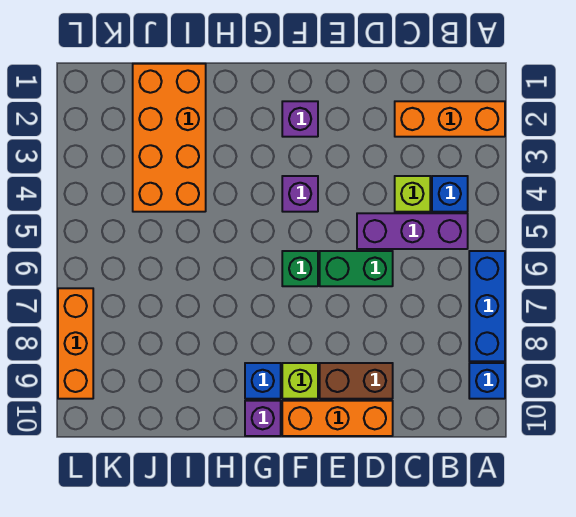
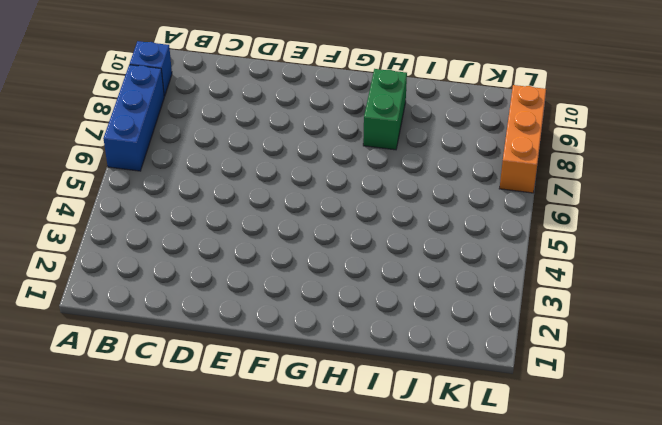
green 1x2 brick [363,69,407,150] -> green 1x2 brick turned to [320,251,393,286]
none -> orange 1x3 brick [395,101,505,137]
none -> blue 1x1 brick [432,176,468,212]
none -> purple 1x3 brick [357,213,468,249]

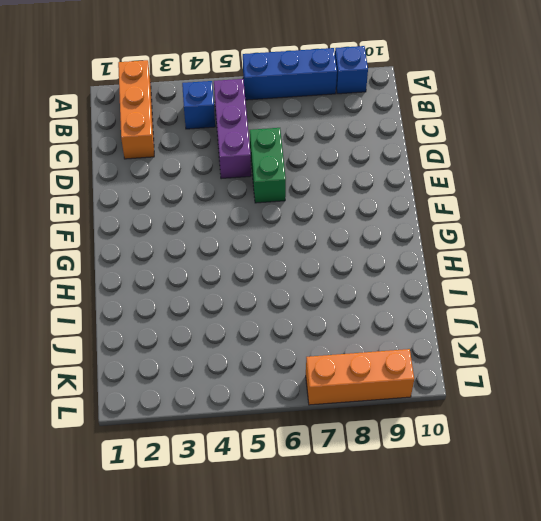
none -> lime 1x1 brick [395,176,430,212]
none -> brown 1x2 brick [320,363,393,399]
none -> orange 1x3 brick [282,401,393,436]

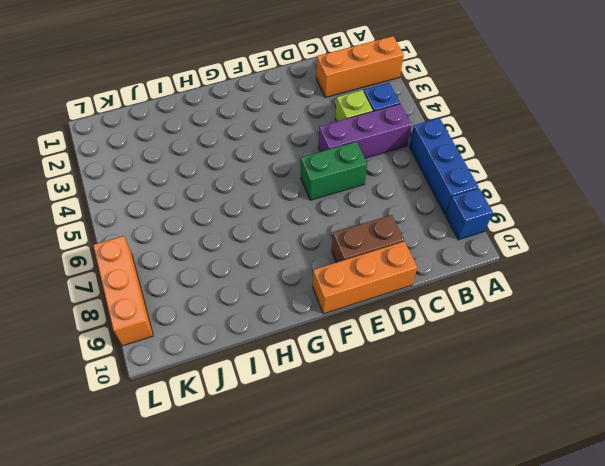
none -> purple 1x1 brick [282,101,318,137]
none -> purple 1x1 brick [282,176,318,212]
none -> green 1x1 brick [282,251,318,286]

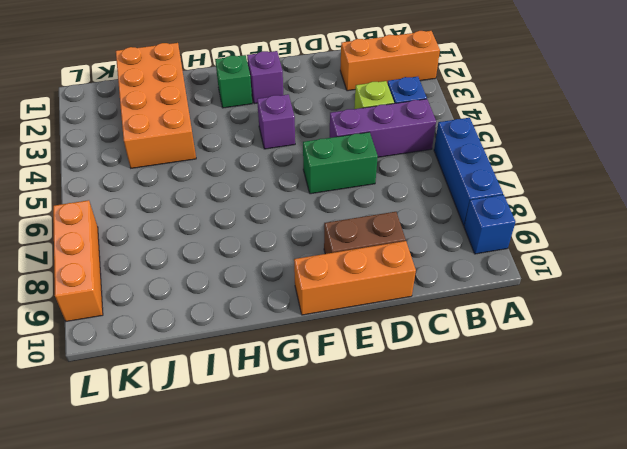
green 1x1 brick [215,55,252,108] -> green 1x1 brick moved to [282,251,318,286]
none -> lime 1x1 brick [282,363,318,399]
none -> blue 1x1 brick [245,363,281,399]
none -> purple 1x1 brick [245,401,281,436]

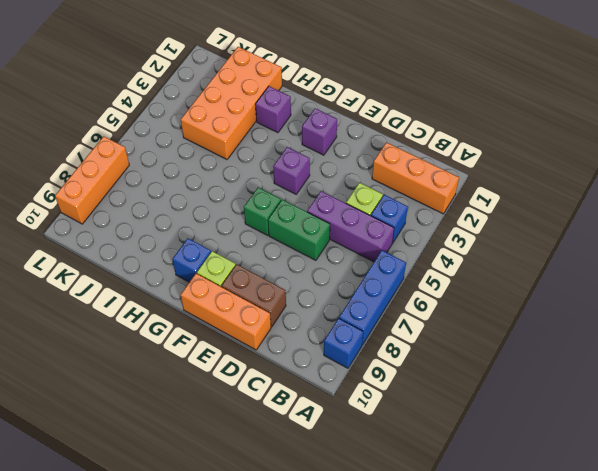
purple 1x1 brick [255,86,291,133] -> purple 1x1 brick moved to [245,401,281,436]

